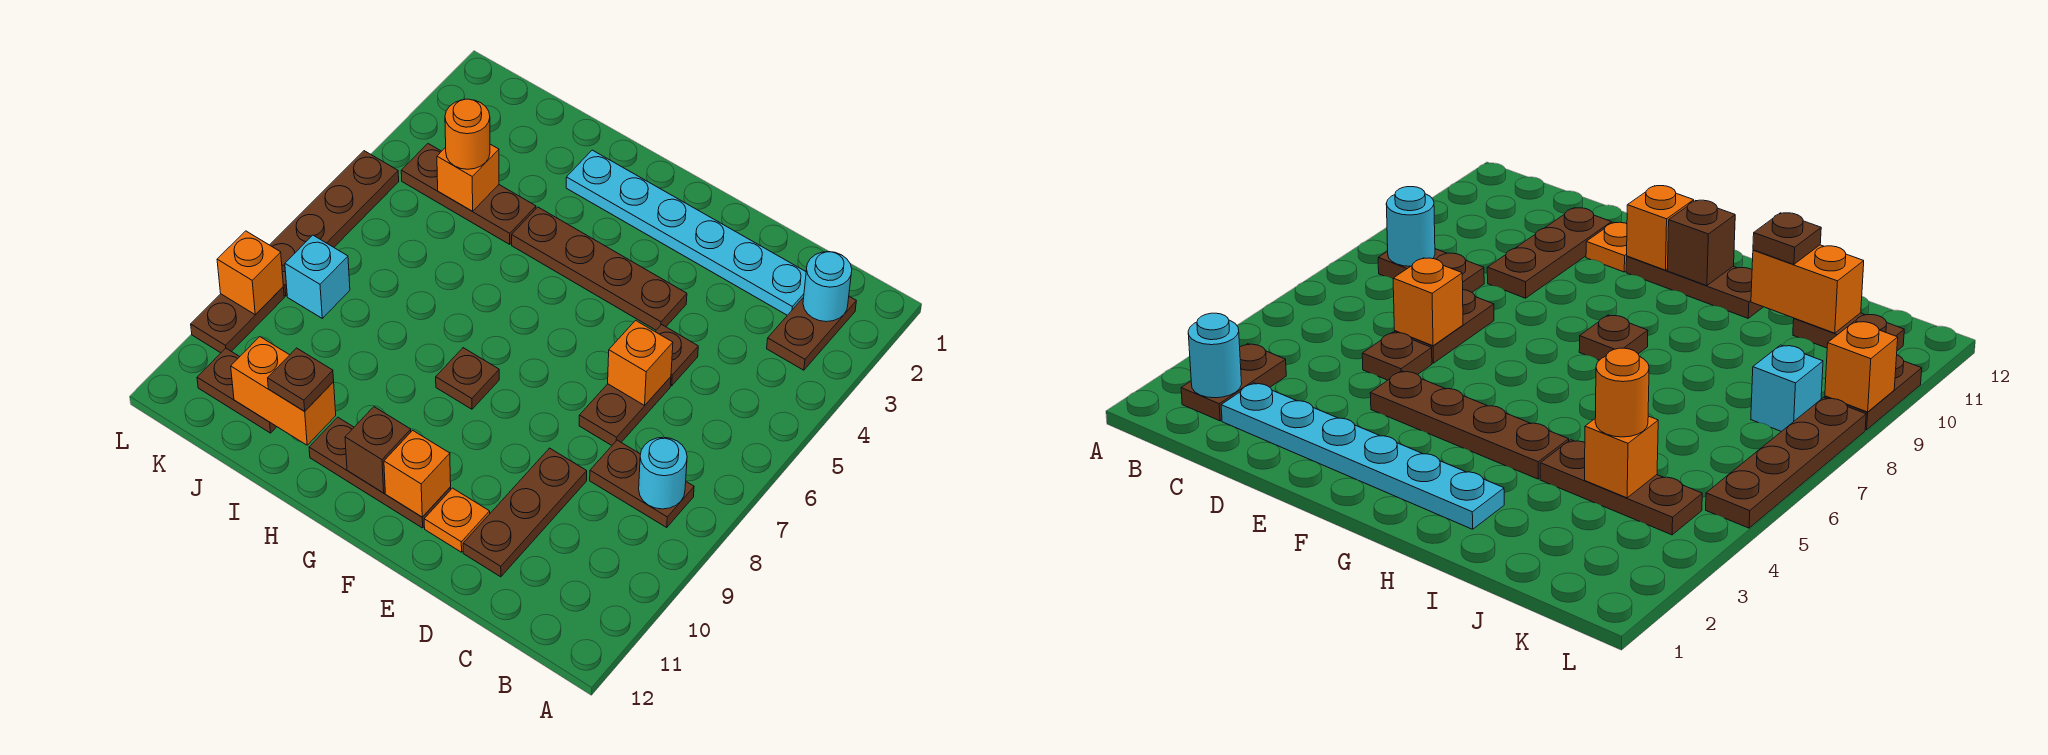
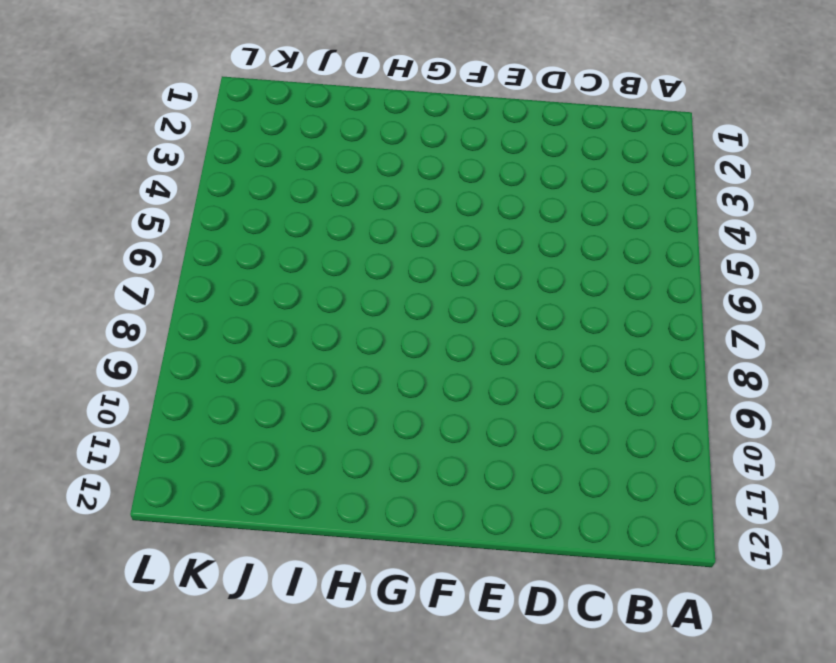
none -> brown 1x2 plate [767,296,856,370]
none -> brown 1x2 plate [590,440,694,527]
none -> cyan 1x6 plate [566,150,806,315]

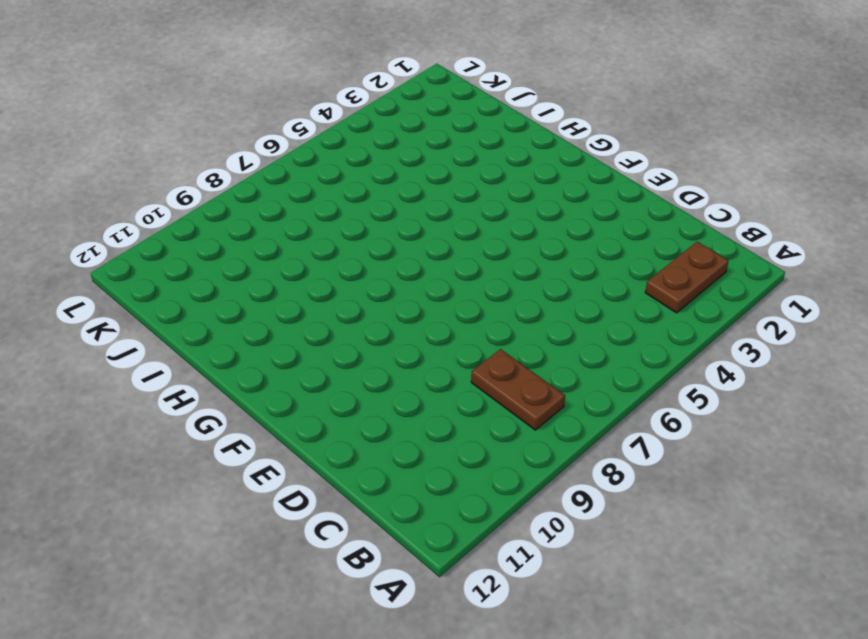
none -> cyan 1x6 plate [566,150,806,315]
none -> brown 1x1 plate [655,325,698,386]
none -> brown 1x2 plate [579,377,671,445]

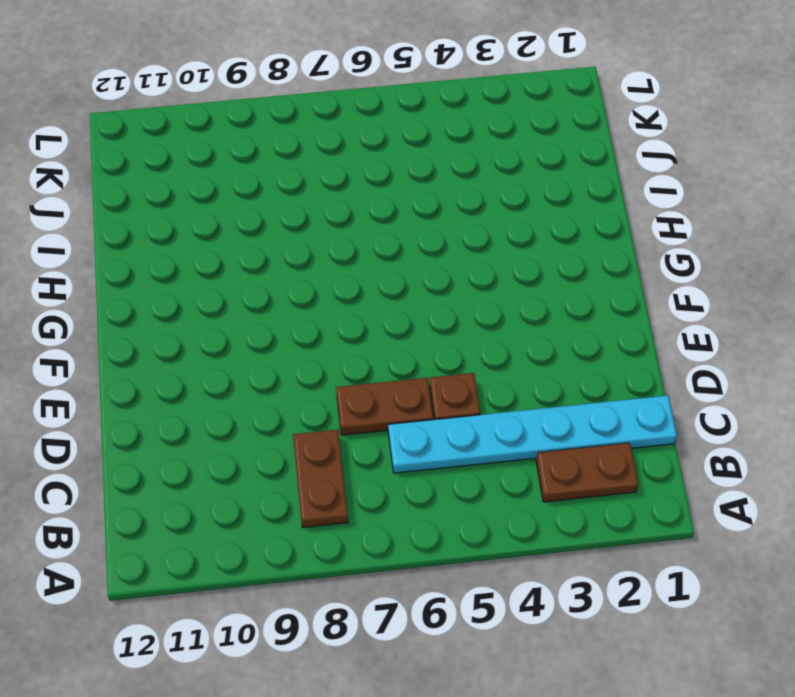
cyan 1x6 plate [388,395,677,473] -> cyan 1x6 plate turned to [566,150,806,315]
none -> brown 1x3 plate [463,448,587,577]
none -> brown 1x4 plate [512,207,687,330]
none -> orange 1x1 plate [424,488,490,552]

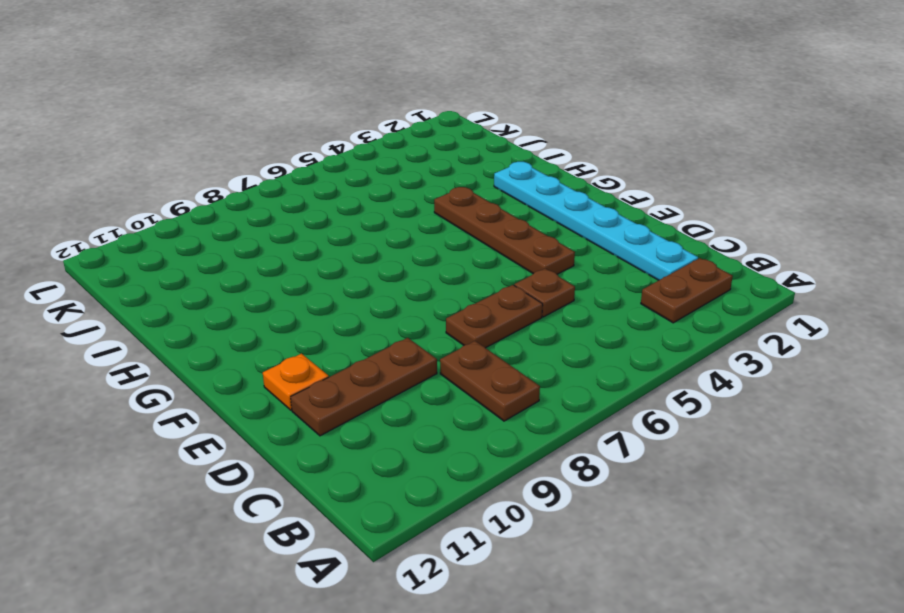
none -> brown 1x3 plate [309,417,451,528]
none -> brown 1x1 plate [436,348,499,409]
none -> brown 1x3 plate [401,144,536,244]

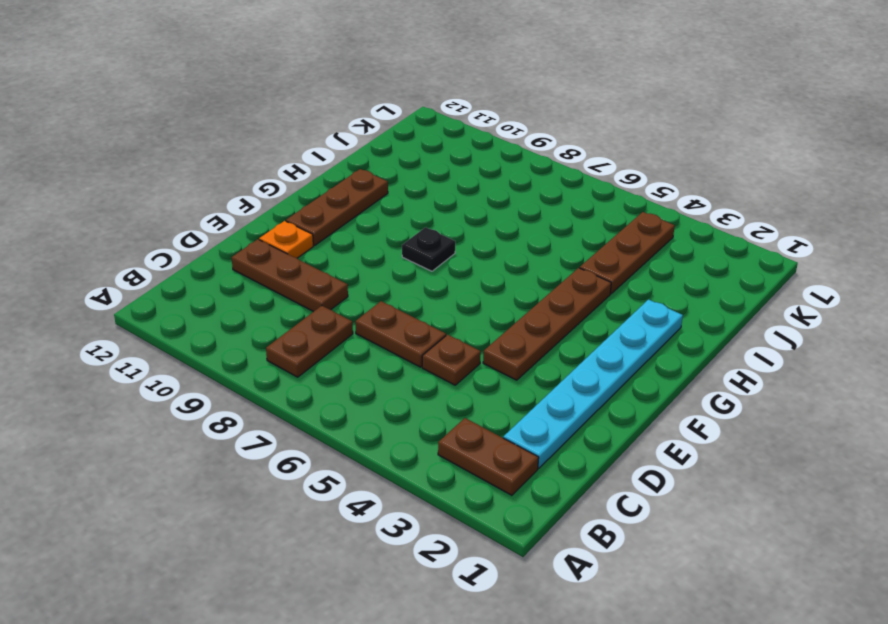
black 1x1 plate [402,227,455,271] -> brown 1x1 plate [436,348,499,409]
none -> brown 1x2 plate [197,348,277,433]
none -> cyan 1x1 brick [285,235,350,318]
none -> brown 1x4 plate [270,151,399,296]

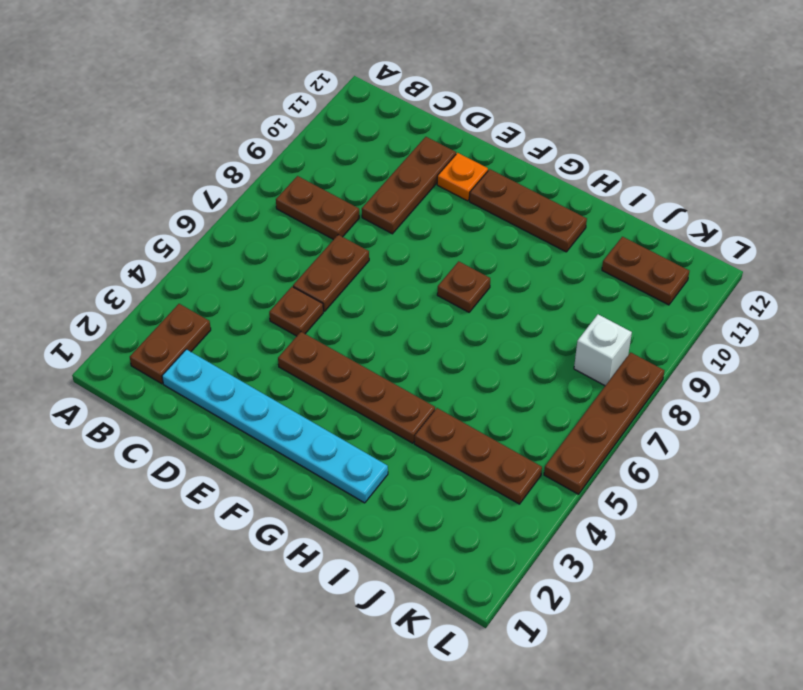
white 1x1 brick [574,314,632,386] -> cyan 1x1 brick [285,235,350,318]
none -> brown 1x2 plate [191,287,284,353]
none -> cyan 1x1 round brick [803,252,852,322]
none -> cyan 1x1 round brick [639,437,687,509]

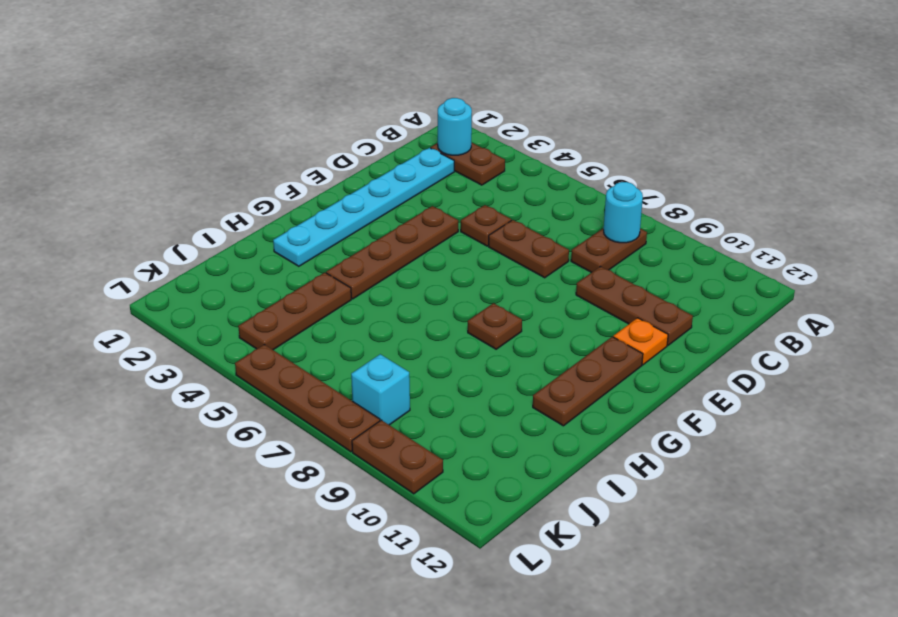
none -> brown 1x2 plate [197,348,277,433]
none -> orange 1x1 brick [608,320,673,405]
none -> orange 1x1 brick [384,430,451,517]

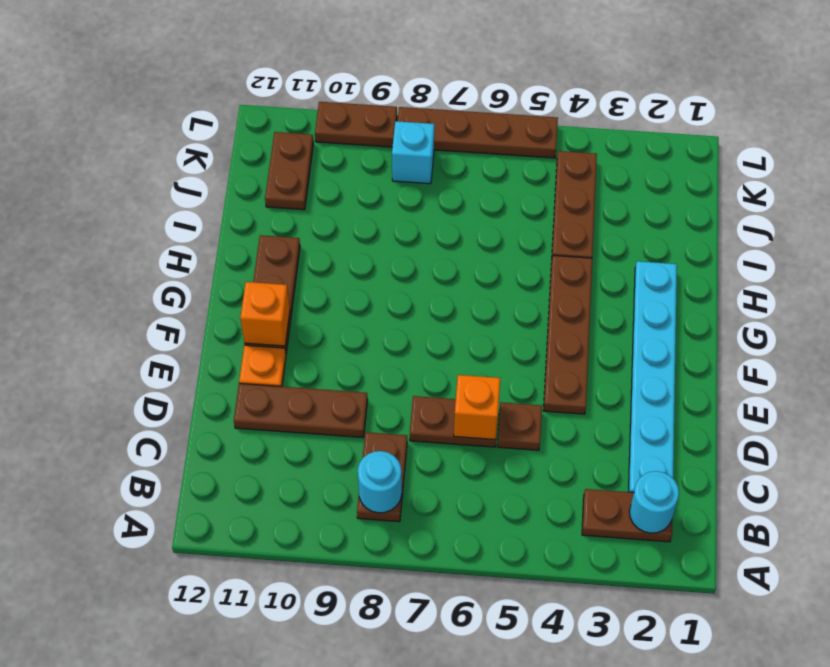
none -> brown 1x1 plate [436,348,499,409]
none -> brown 1x1 brick [345,407,411,493]
none -> orange 1x2 brick [231,337,336,445]

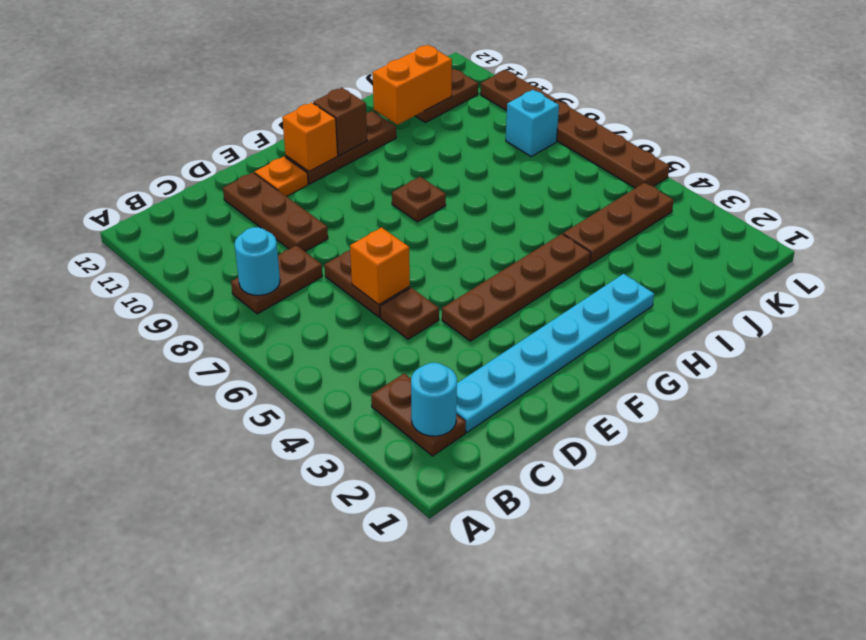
none -> orange 1x1 brick [437,144,499,211]
none -> orange 1x1 brick [217,231,283,315]
none -> brown 1x1 plate [268,348,334,411]

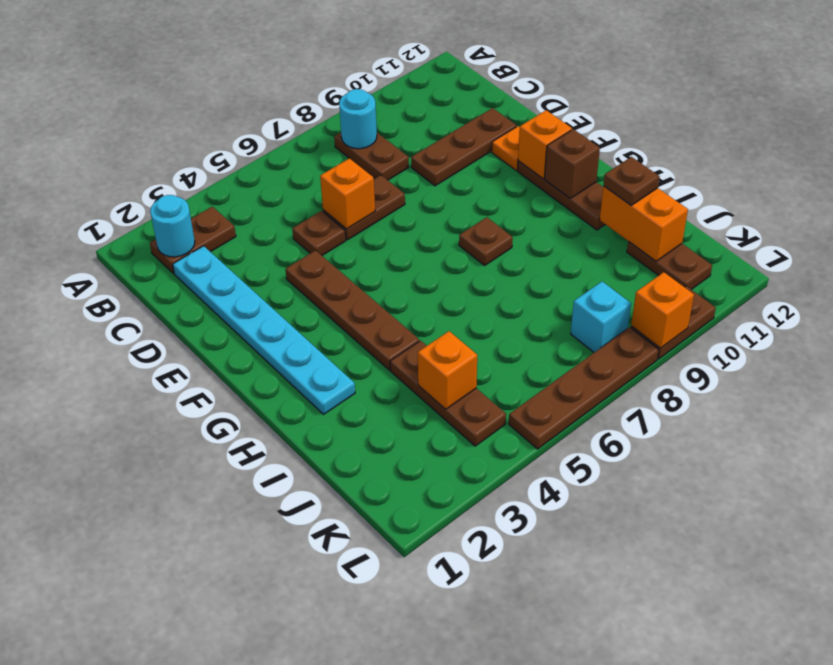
none -> orange 1x1 round brick [445,99,490,169]

